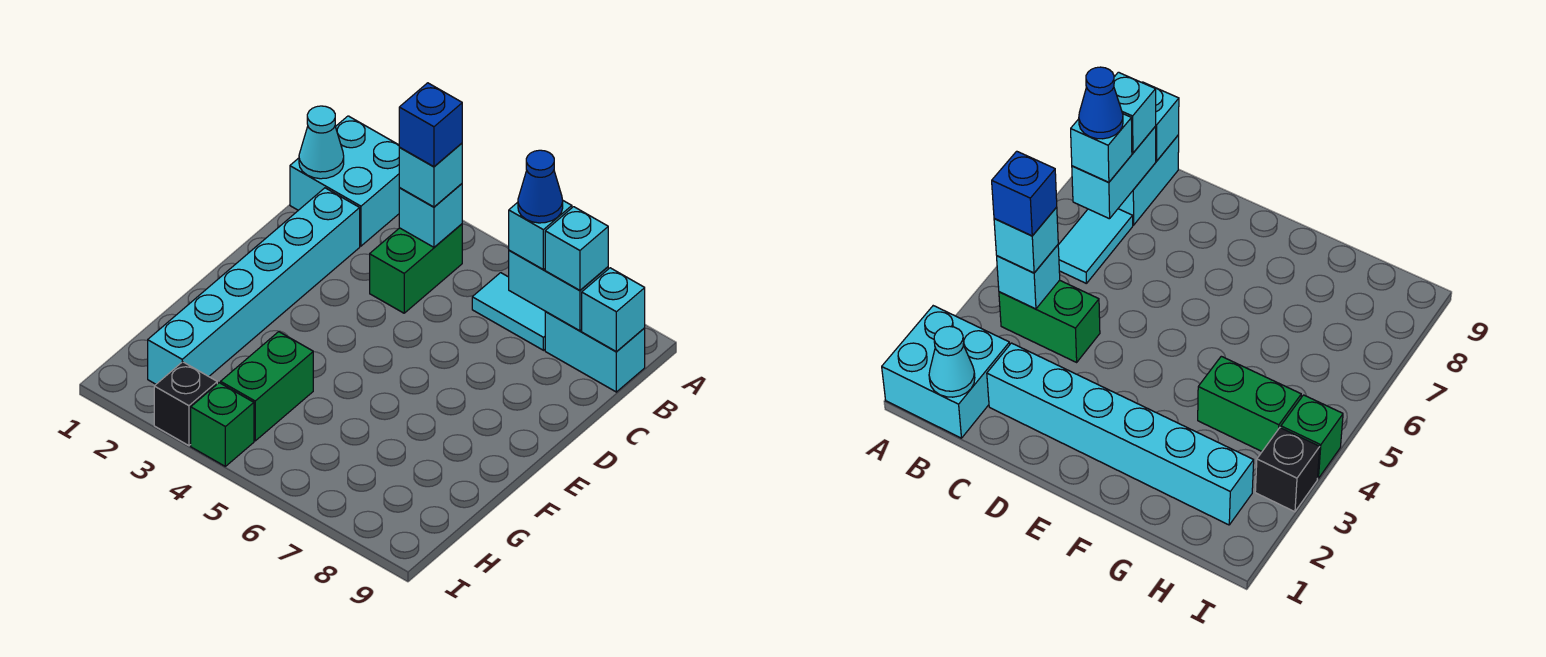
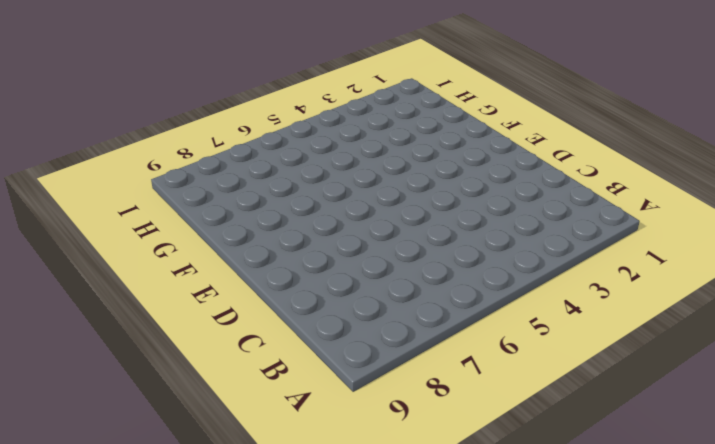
none -> cyan 2x2 brick [290,116,400,246]
none -> green 1x2 brick [370,224,462,313]
none -> cyan 1x2 tile [472,273,545,350]

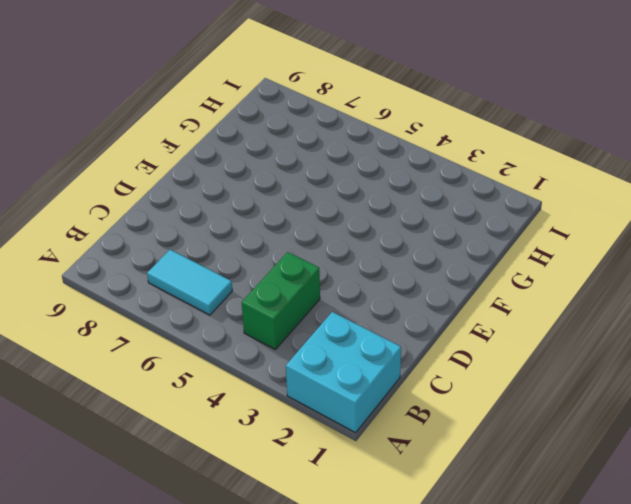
none -> cyan 1x2 brick [545,311,645,392]
none -> cyan 1x6 brick [148,188,360,384]
none -> green 1x2 brick [221,332,313,441]

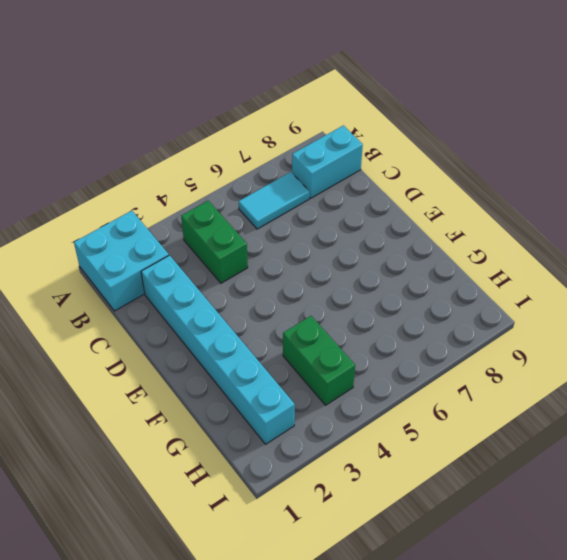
none -> black 1x1 brick [154,362,217,446]
none -> green 1x1 brick [191,383,254,466]
none -> cyan 1x1 cone [299,106,344,179]

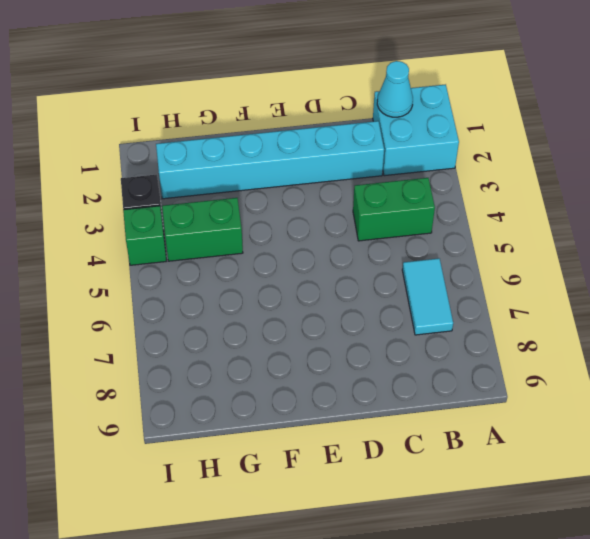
none -> cyan 1x2 brick [545,311,645,392]
none -> cyan 1x1 brick [399,184,462,247]
none -> cyan 1x2 brick [509,250,608,331]

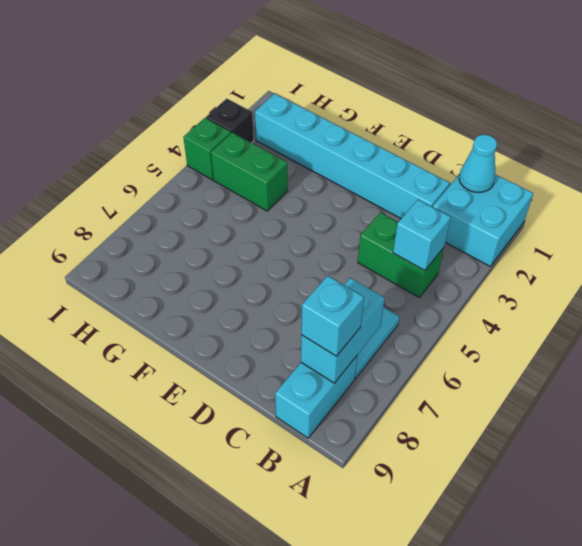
none -> cyan 1x1 brick [582,268,645,352]
none -> cyan 1x1 brick [399,143,462,207]
none -> cyan 1x1 brick [509,201,572,269]

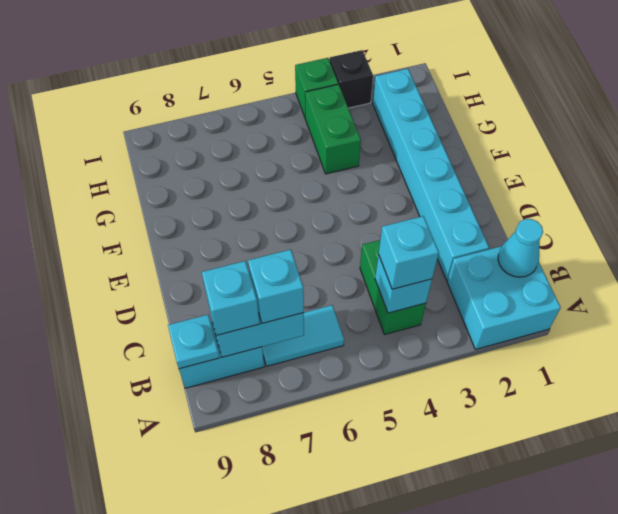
cyan 1x1 plate [168,315,220,369] -> cyan 1x1 brick [582,268,645,352]
none -> blue 1x1 brick [399,83,462,167]
none -> blue 1x1 cone [518,150,563,223]

